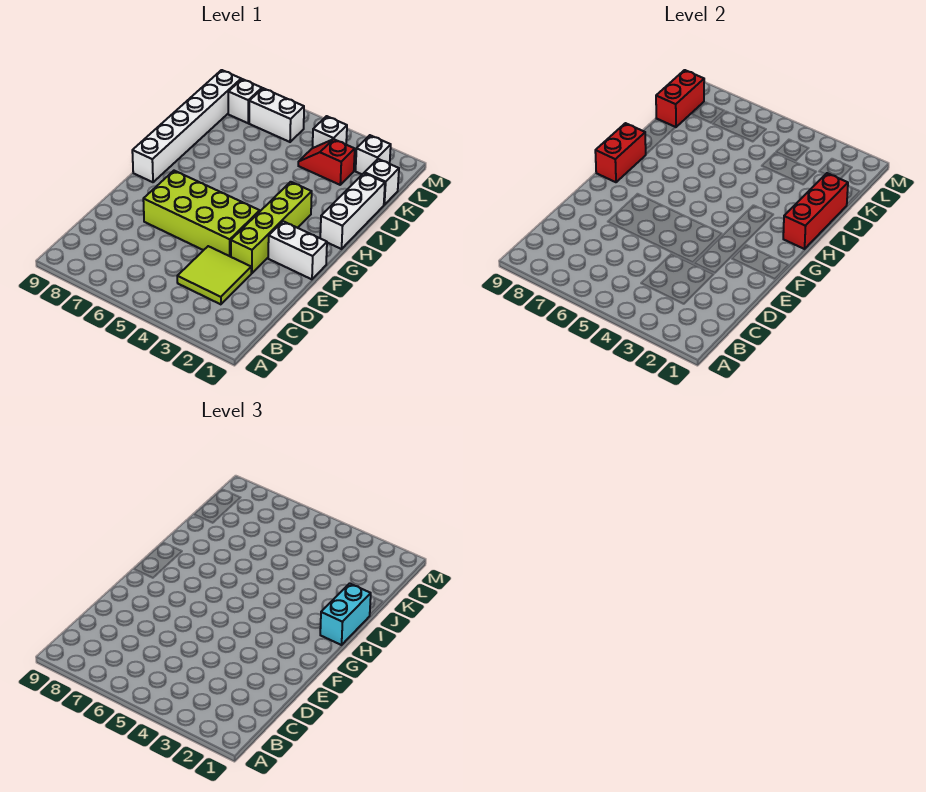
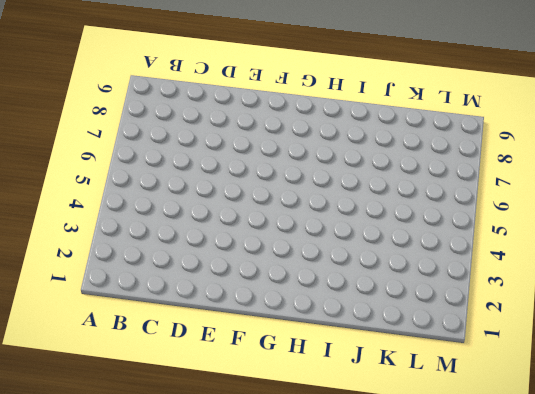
none -> lime 2x2 tile [177,246,251,304]
none -> lime 1x4 brick [231,182,312,273]
none -> lime 2x4 brick [143,171,260,257]

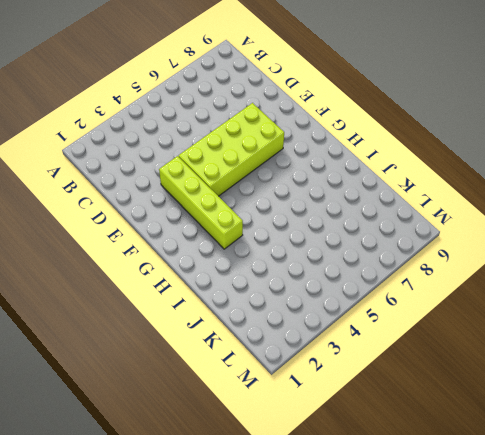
none -> lime 2x2 tile [177,246,251,304]
none -> white 1x2 brick [268,221,327,279]
none -> white 1x6 brick [132,70,241,182]

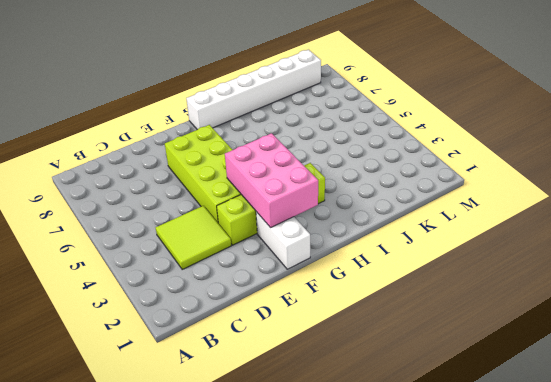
pink 2x3 brick [225,133,318,228] -> none
none -> white 1x3 brick [320,173,385,249]
none -> white 1x1 brick [364,159,399,205]
none -> red 1x2 slope [298,139,355,185]

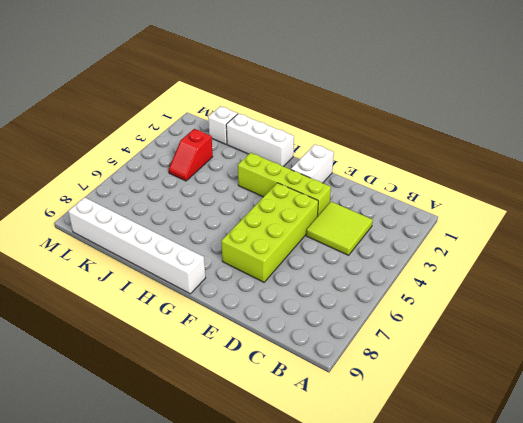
none -> white 1x1 brick [356,135,391,174]
none -> white 1x1 brick [313,116,347,148]
none -> white 1x2 brick [249,88,304,142]

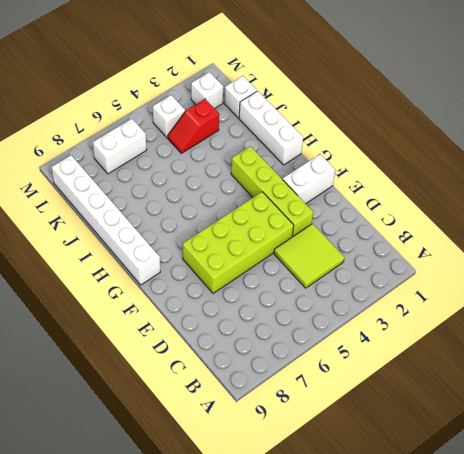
none -> white 1x1 brick [228,79,262,123]
none -> red 1x2 brick [595,123,646,182]
none -> red 1x3 brick [783,173,848,249]

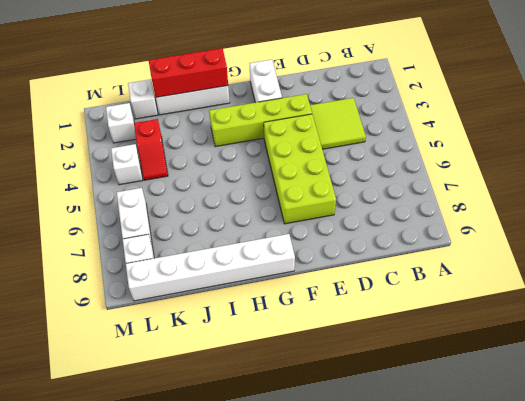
none -> red 1x2 brick [595,123,646,182]
none -> red 1x2 brick [656,70,704,127]
none -> cyan 1x2 brick [320,583,371,645]

